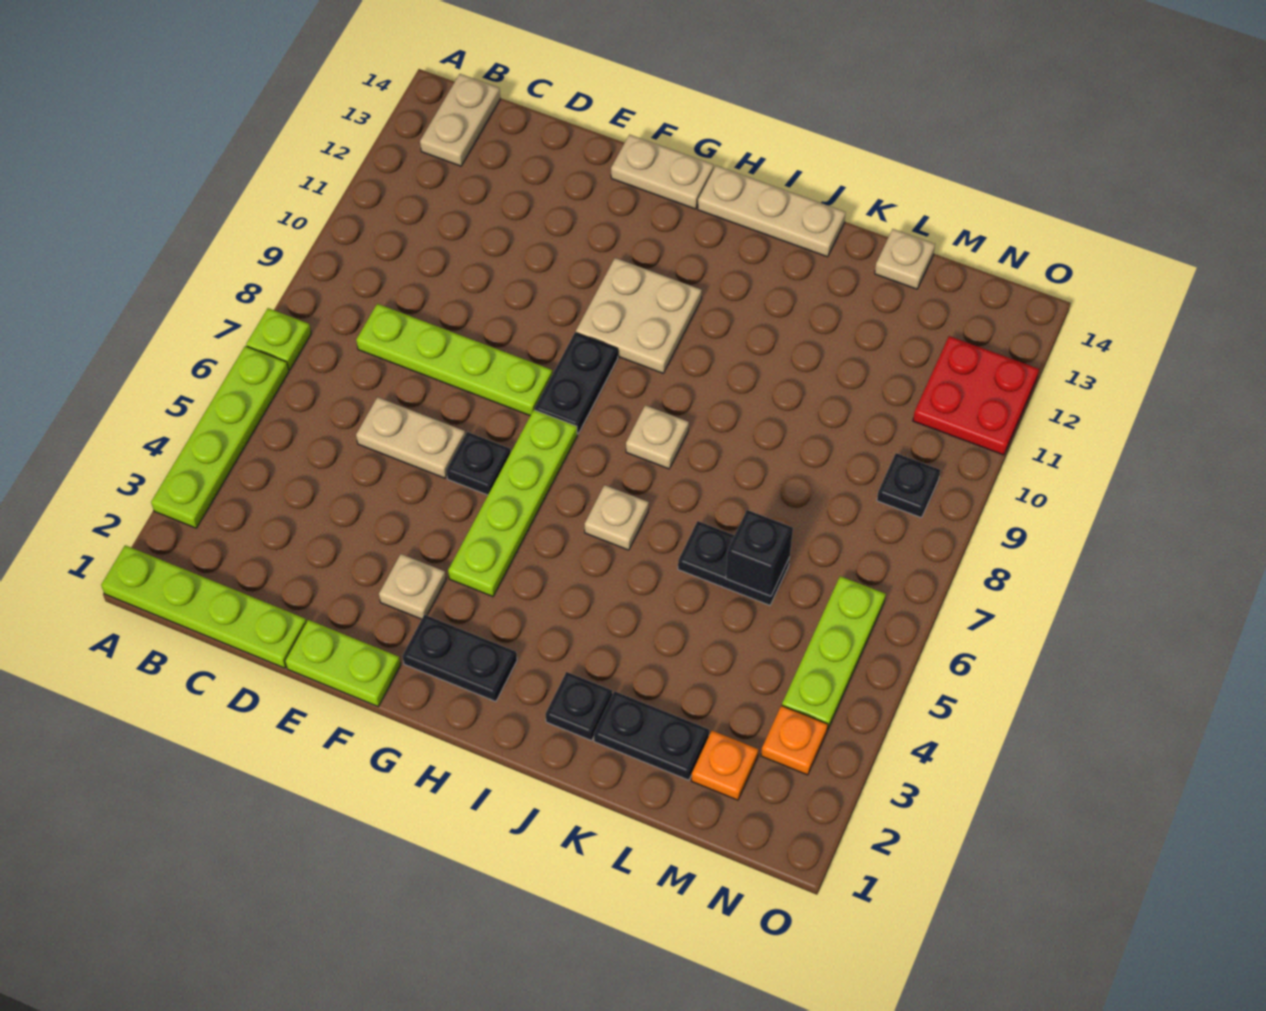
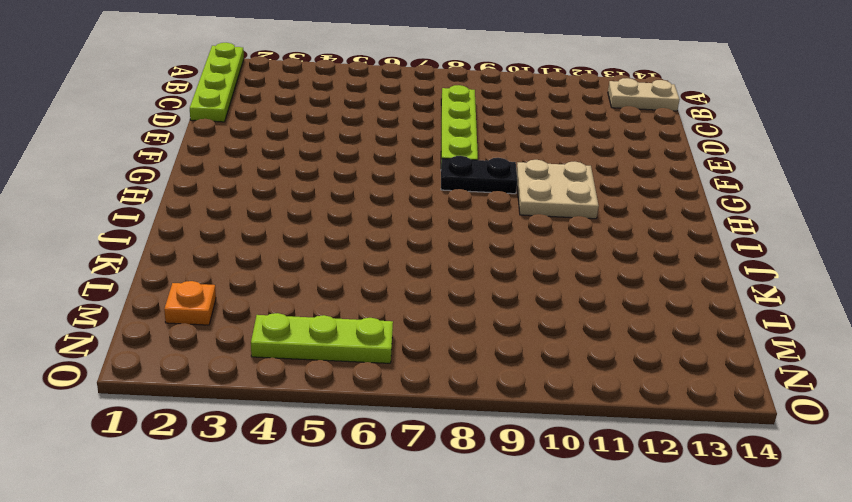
none -> lime 1x4 plate [151,346,289,528]
none -> lime 1x1 plate [246,308,311,370]
none -> tan 1x2 plate [356,397,465,478]

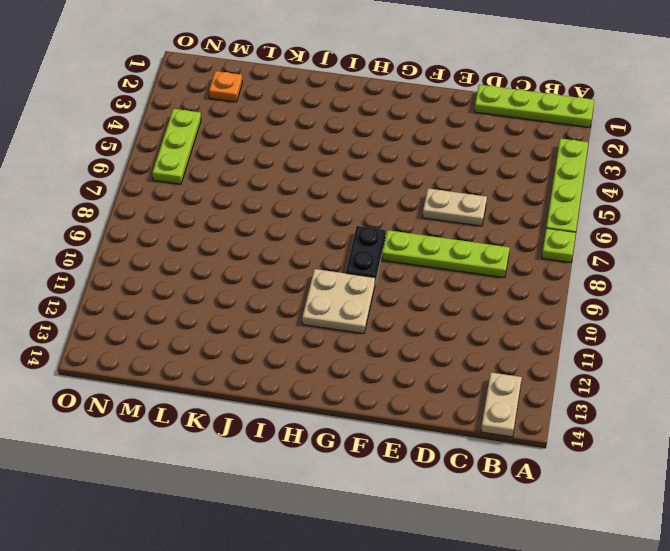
none -> lime 1x2 plate [285,620,401,707]
none -> tan 1x1 plate [379,554,446,619]
none -> black 1x1 plate [446,432,511,495]

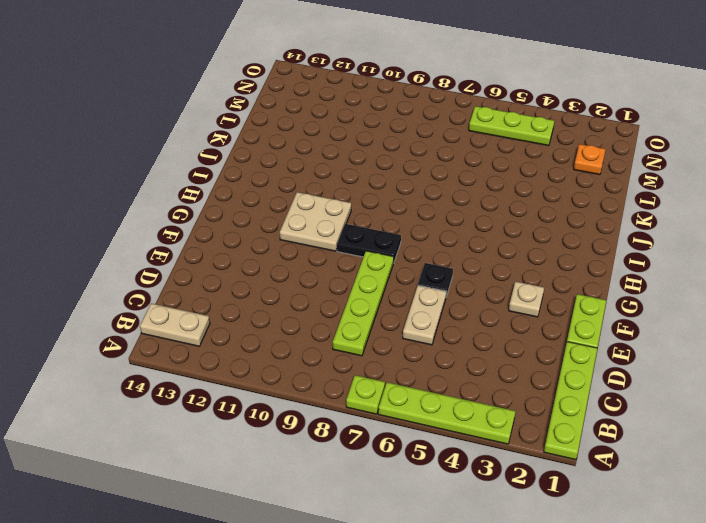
none -> tan 1x2 plate [611,135,714,209]
none -> black 1x2 plate [403,615,517,702]
none -> lime 1x4 plate [448,410,577,597]

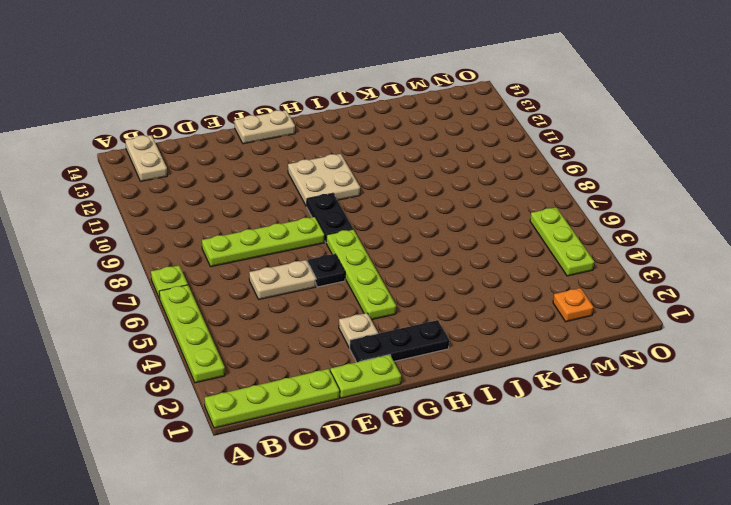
black 1x3 plate [350,320,449,362] -> black 1x2 plate [403,615,517,702]
none -> tan 1x3 plate [698,166,846,257]
none -> tan 1x1 plate [584,485,649,550]
none -> tan 1x1 plate [626,405,689,469]

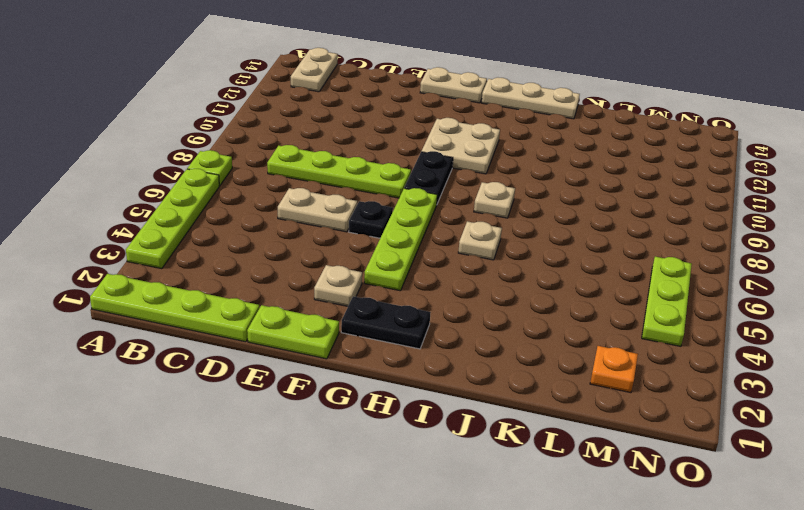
none -> black 1x1 plate [545,672,612,741]
none -> black 1x2 plate [594,691,709,780]
none -> black 1x2 plate [678,521,790,605]

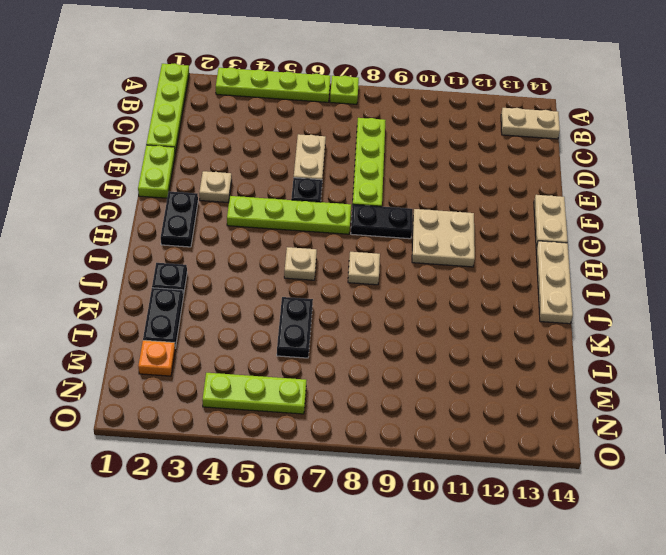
none -> tan 1x1 plate [875,229,935,289]
none -> orange 1x1 plate [761,706,828,775]
none -> black 1x1 plate [877,453,940,518]

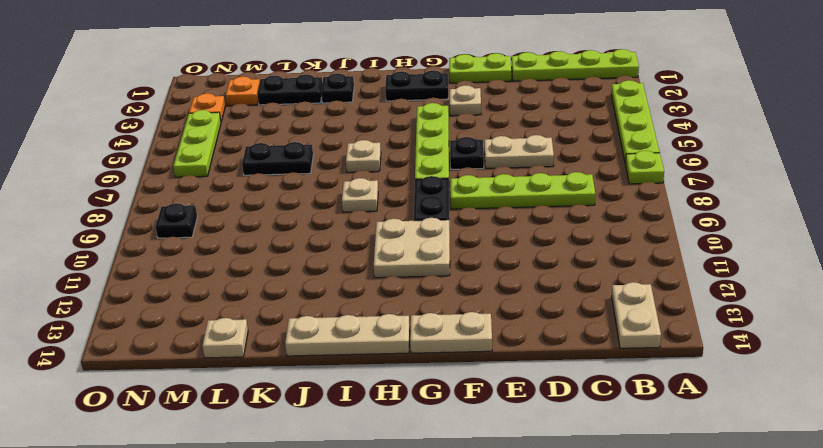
none -> red 2x2 plate [913,336,1039,455]
none -> black 1x1 brick [726,510,793,596]

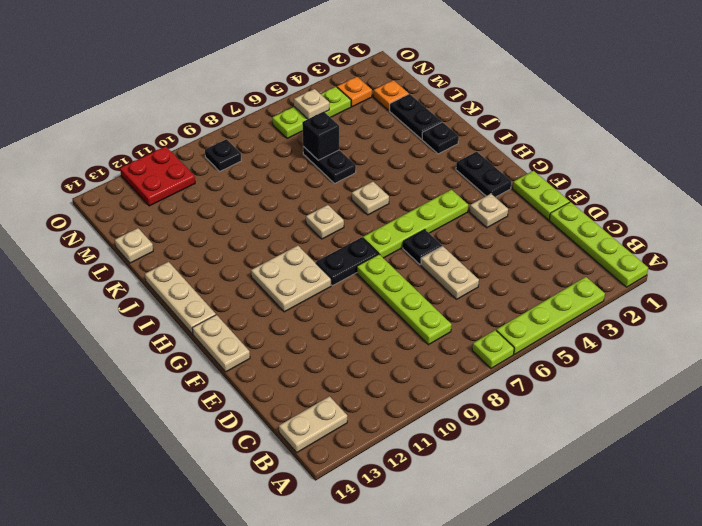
tan 1x1 plate [294,89,329,119] -> none

